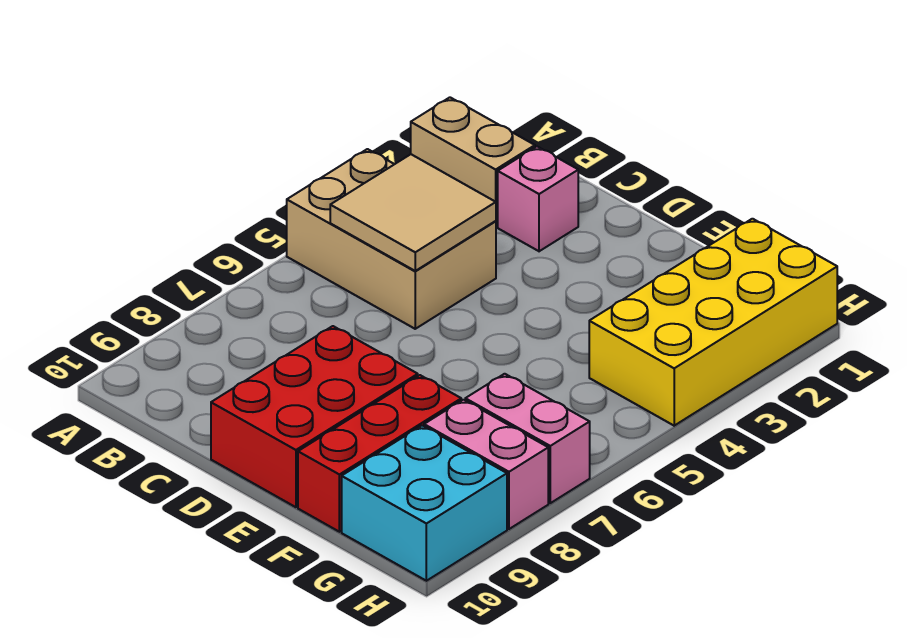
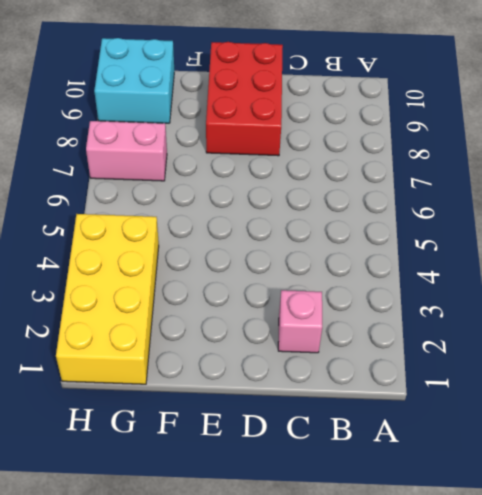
none -> tan 1x2 brick [411,97,535,226]
none -> tan 2x3 brick [287,149,496,329]

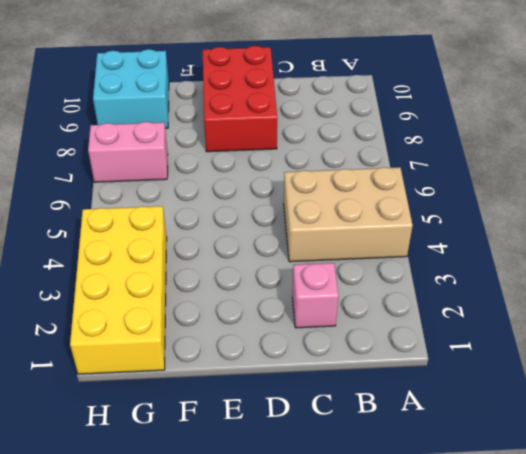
none -> tan 1x2 brick [411,97,535,226]
none -> red 1x3 brick [298,375,461,532]

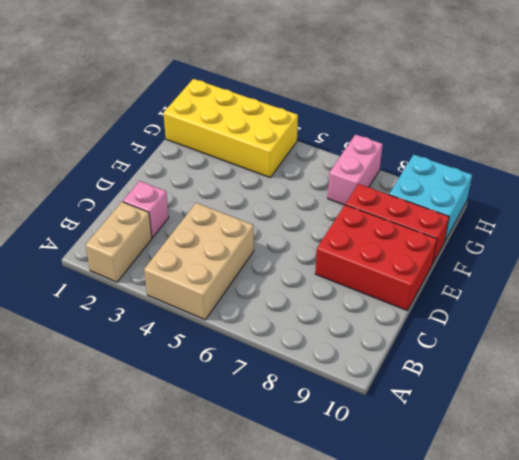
none -> pink 1x2 brick [424,400,548,529]
none -> tan 2x2 tile [330,154,496,271]

